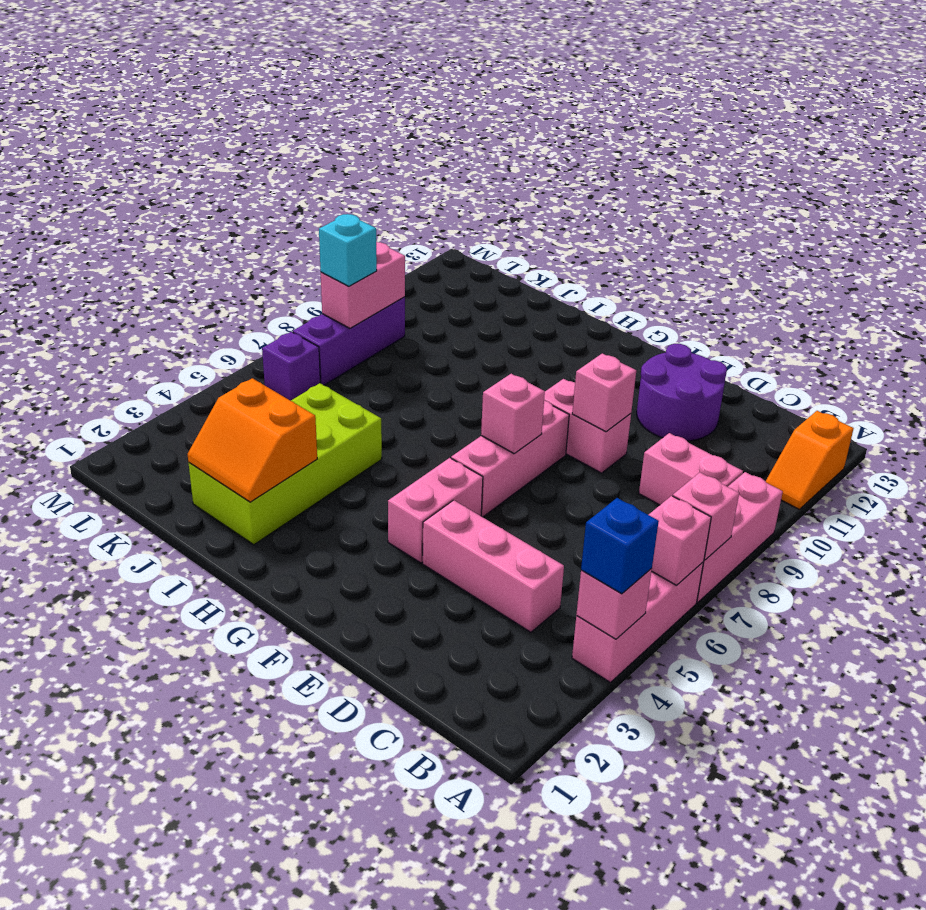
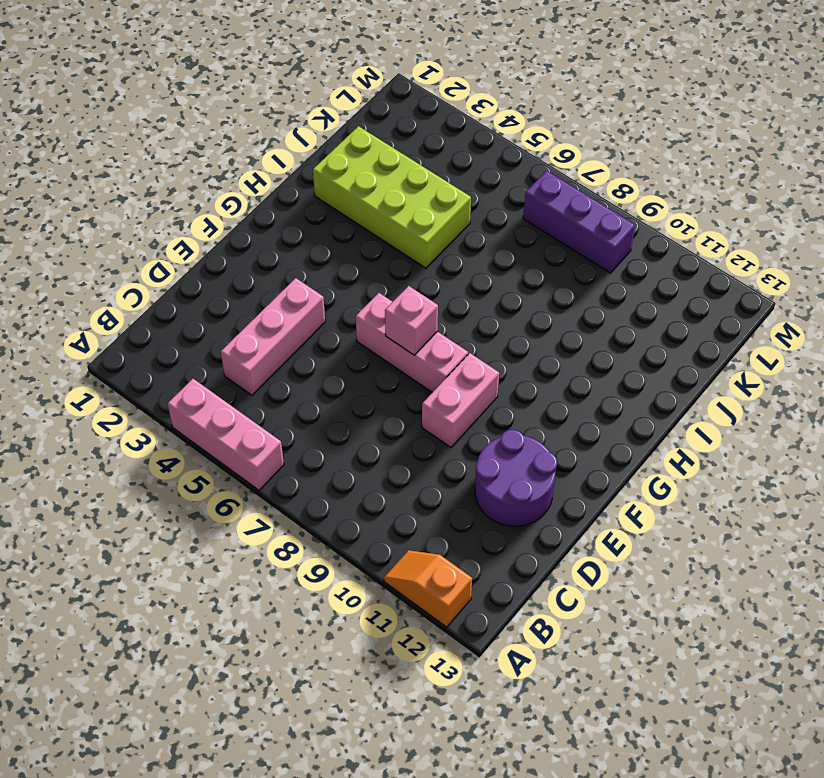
none -> pink 1x3 brick [697,472,783,603]
none -> pink 1x2 brick [639,433,743,505]
none -> pink 1x2 brick [388,458,483,563]

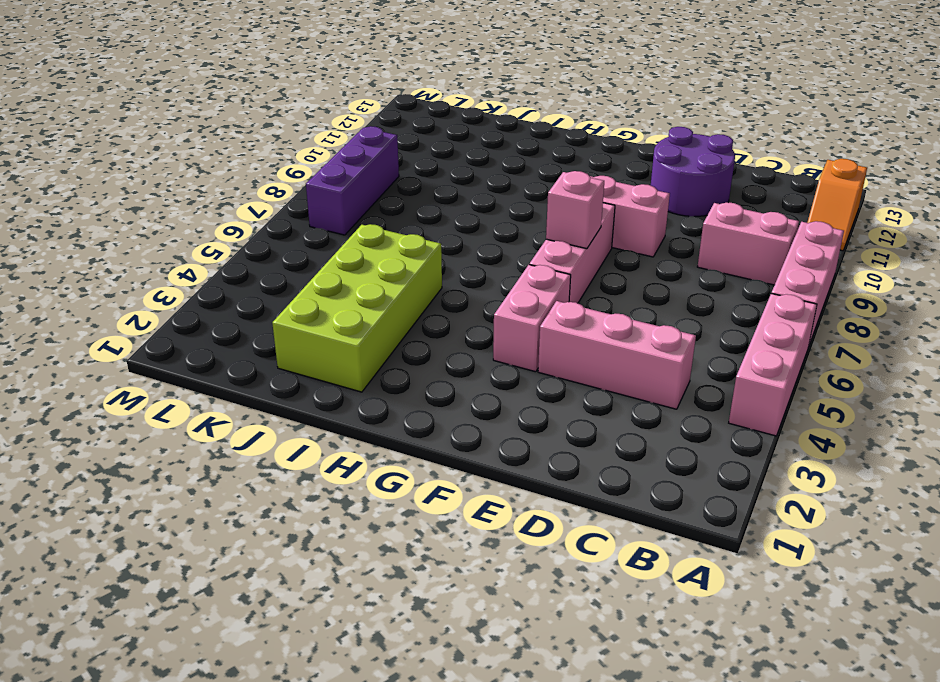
none -> purple 1x1 brick [262,332,320,401]
none -> pink 1x1 brick [576,569,652,639]
none -> pink 1x1 brick [649,496,711,585]

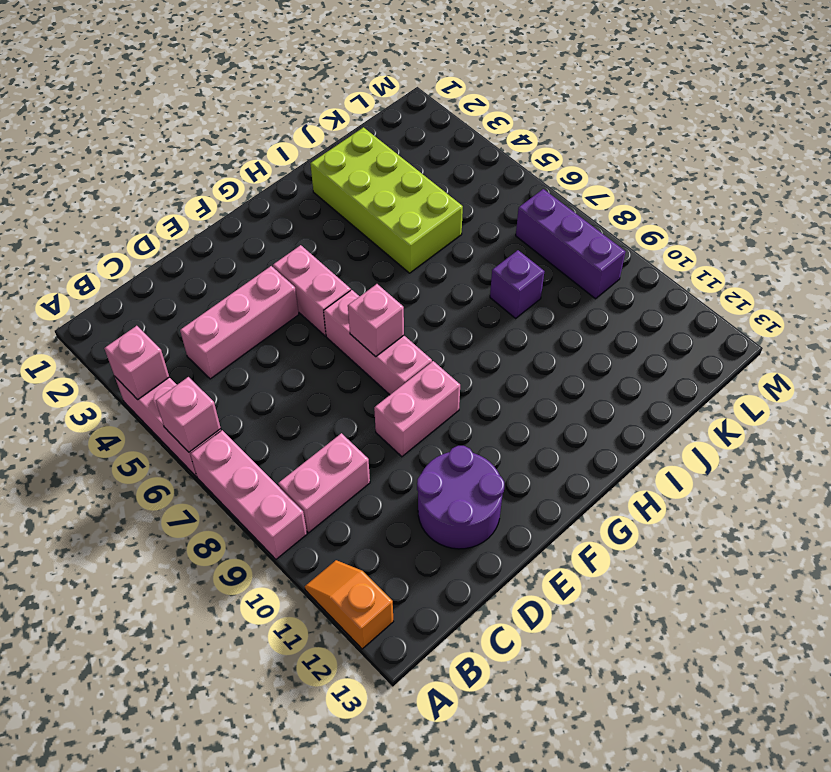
purple 1x1 brick [490,250,545,318] -> purple 1x1 brick moved to [262,332,320,401]
none -> pink 1x1 brick [673,472,739,560]
none -> pink 1x1 brick [572,353,636,432]
none -> orange 2x2 slope [188,378,317,502]

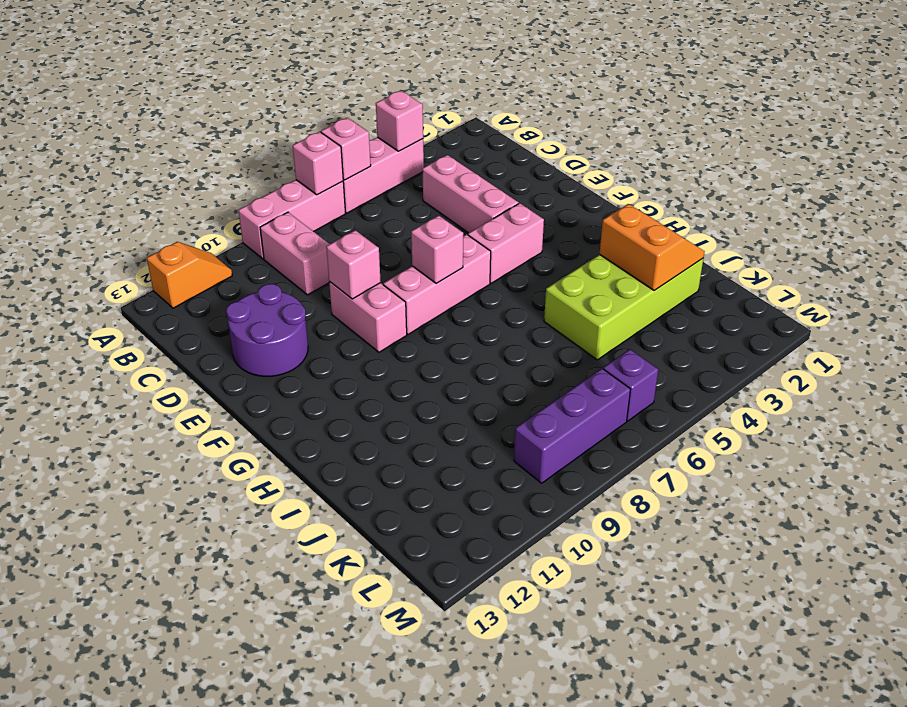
none -> pink 1x2 brick [321,242,405,328]
none -> blue 1x1 brick [581,498,659,594]
none -> cyan 1x1 brick [319,214,377,287]

